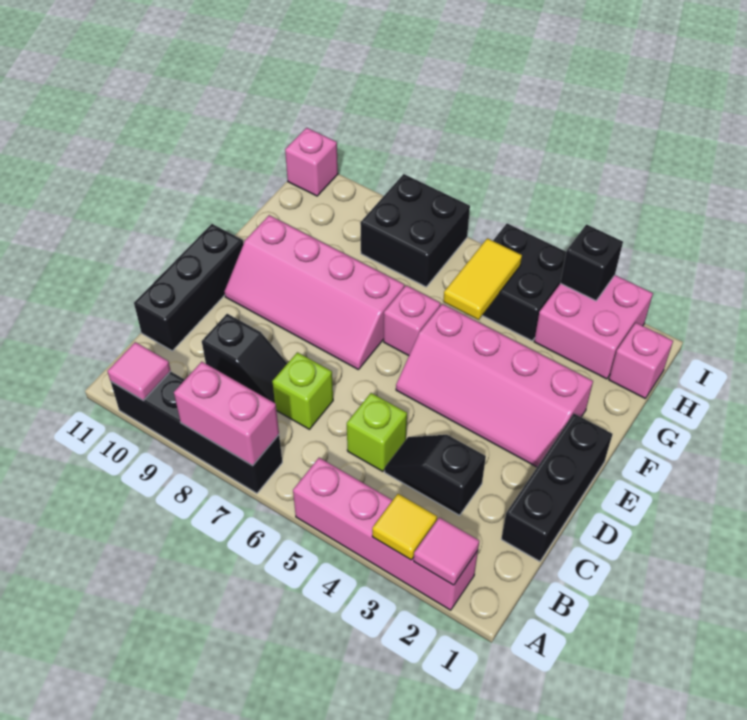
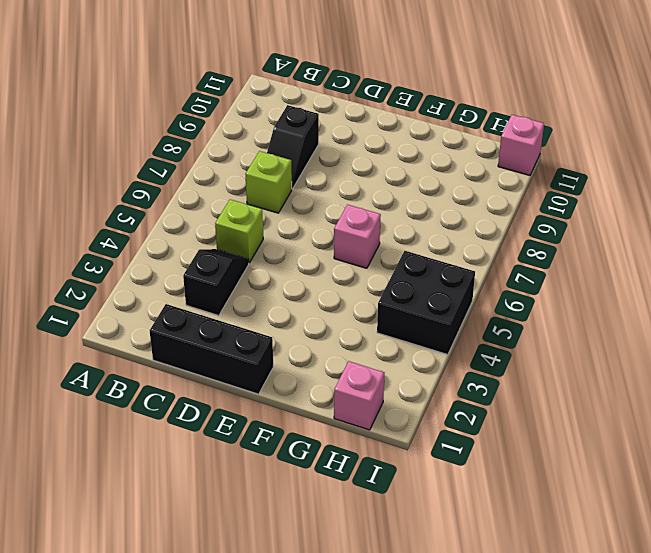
none -> pink 1x4 brick [293,458,478,610]
none -> black 1x4 brick [111,371,282,493]
none -> black 1x3 brick [134,224,243,351]

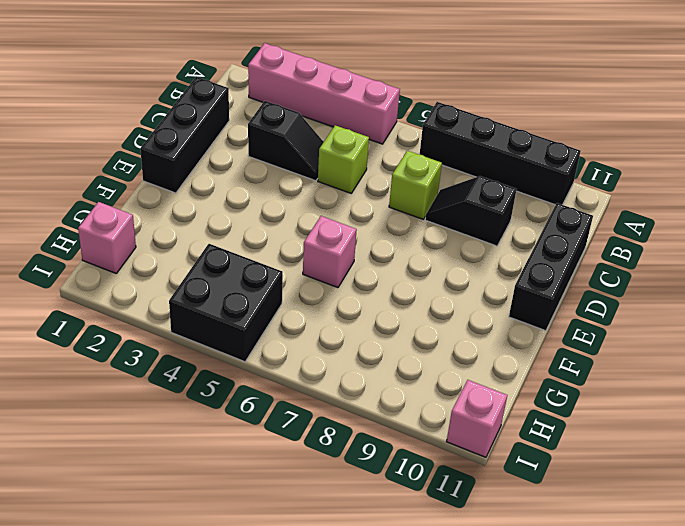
none -> pink 2x4 slope [396,304,593,467]
none -> pink 2x4 slope [225,215,404,370]
none -> pink 2x2 brick [534,275,653,379]

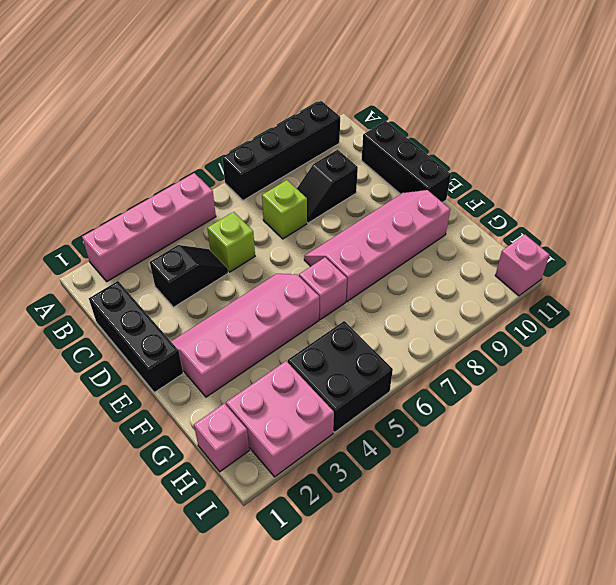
none -> black 2x2 brick [360,174,470,287]
none -> pink 1x1 tile [414,517,479,585]
none -> yellow 1x1 tile [372,494,437,560]

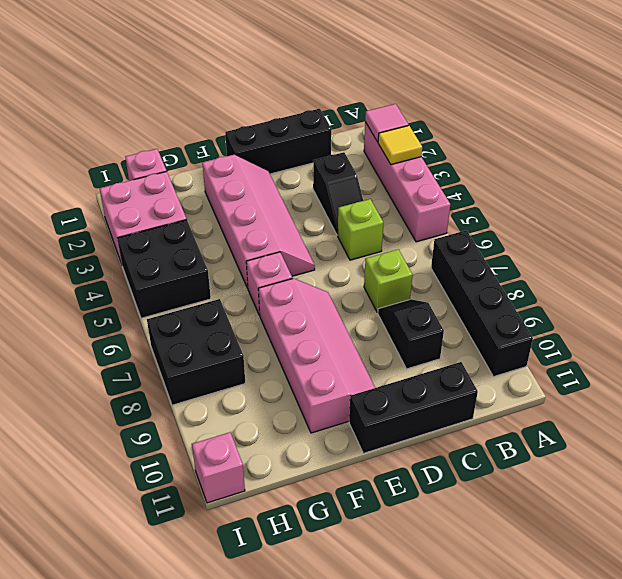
none -> pink 1x2 brick [174,362,279,466]
none -> pink 1x1 tile [107,342,171,400]
none -> yellow 1x2 tile [443,238,522,320]

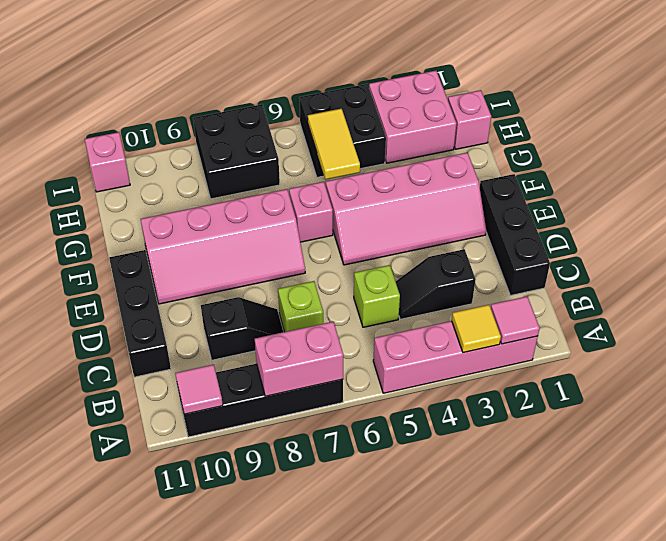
none -> black 1x1 brick [560,224,623,301]

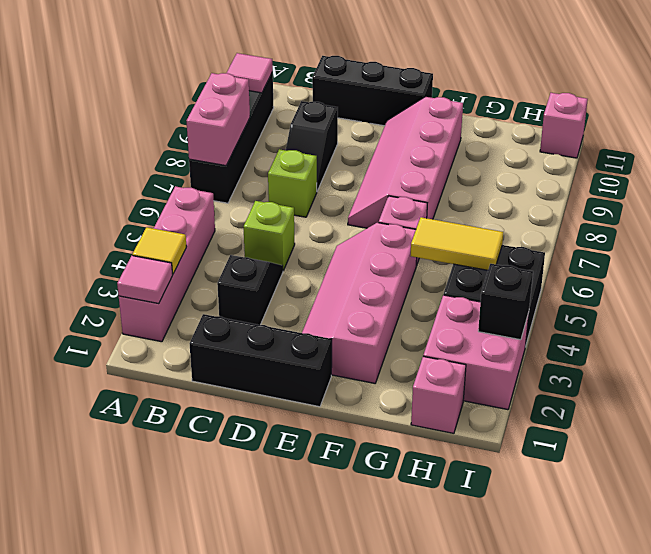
none -> black 2x2 brick [360,174,470,287]

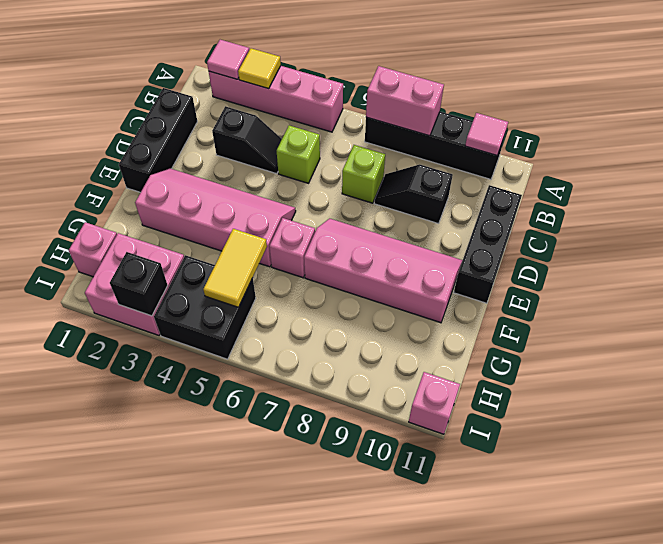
none -> black 2x2 brick [360,174,470,287]

